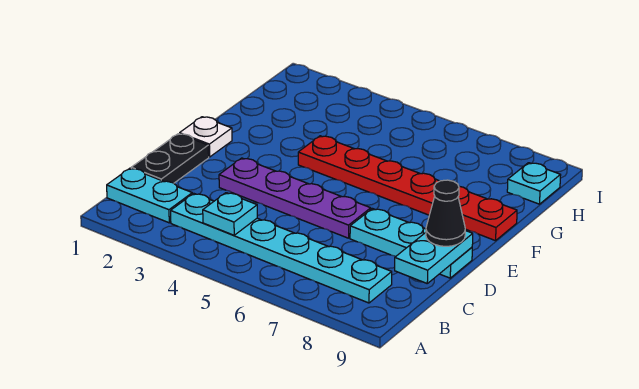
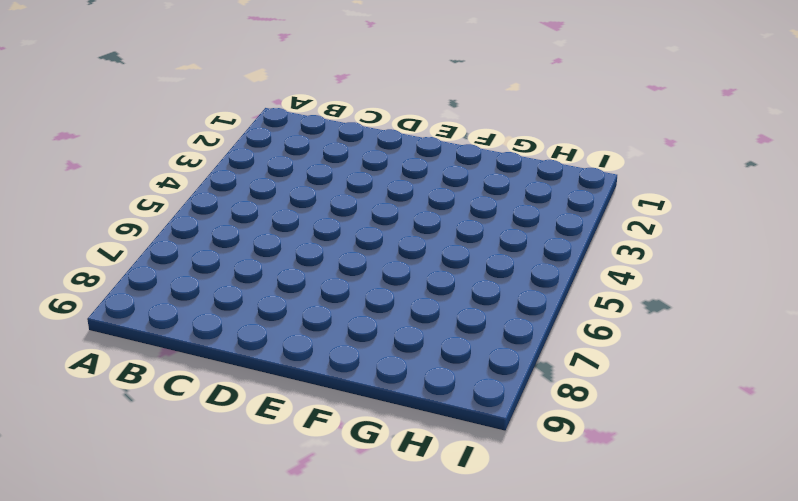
none -> cyan 1x2 plate [107,168,192,223]
none -> cyan 1x6 plate [171,193,392,303]

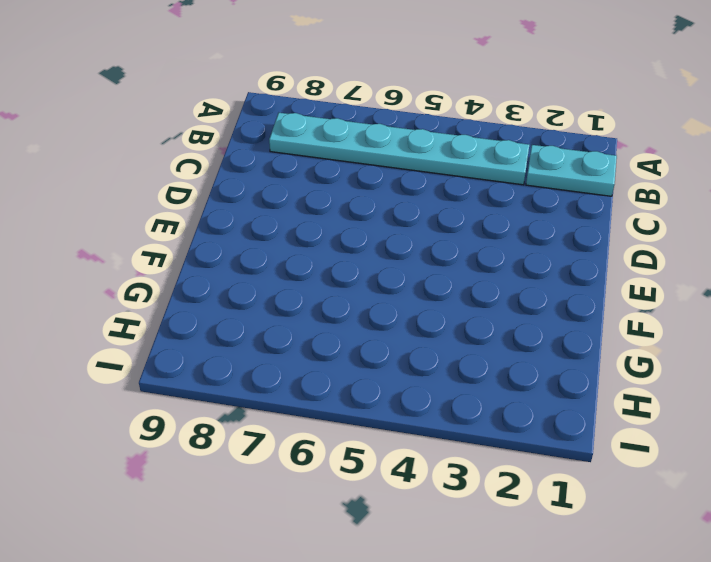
none -> black 1x2 plate [131,134,209,183]
none -> purple 1x4 plate [219,158,371,238]

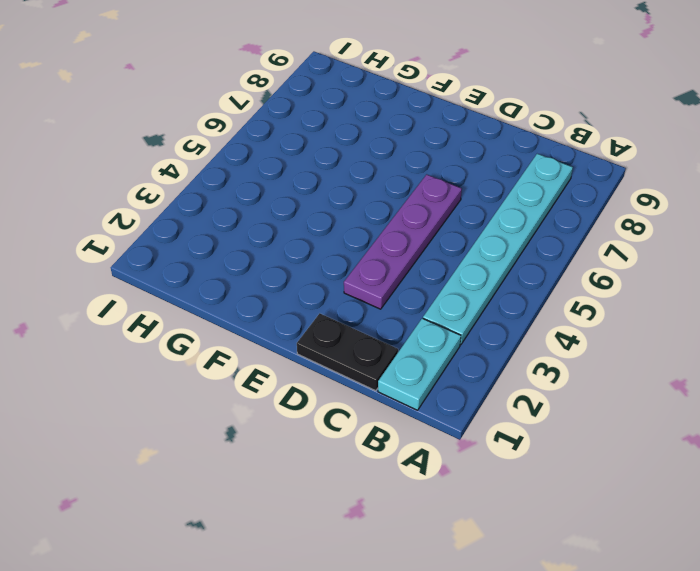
none -> cyan 1x3 plate [350,209,472,278]
none -> white 1x1 plate [180,117,232,157]

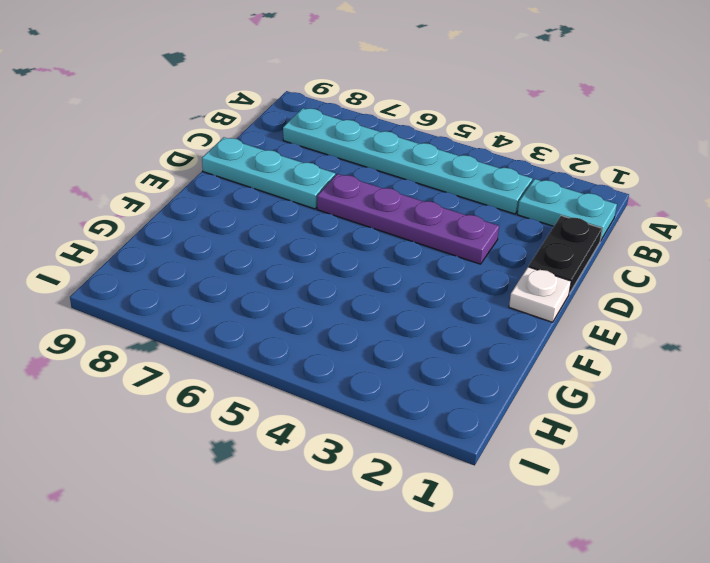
none -> red 1x6 plate [298,136,517,241]
none -> cyan 1x1 plate [507,163,561,204]

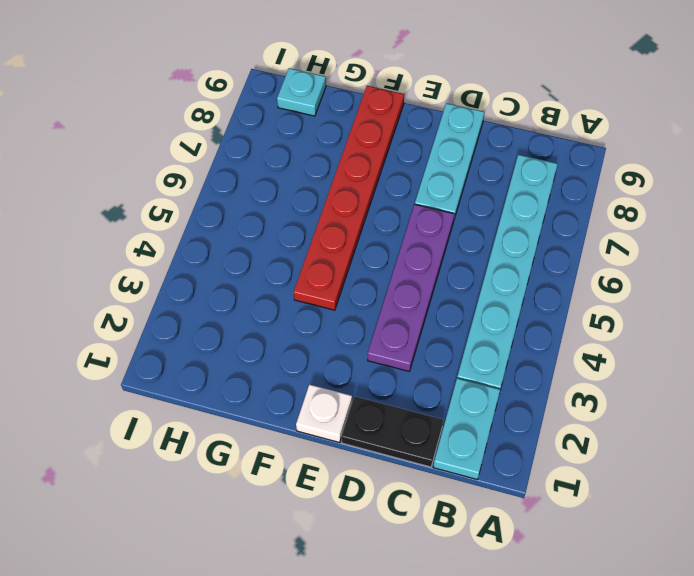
none -> cyan 1x1 plate [203,193,257,235]
none -> cyan 1x2 plate [395,231,473,283]

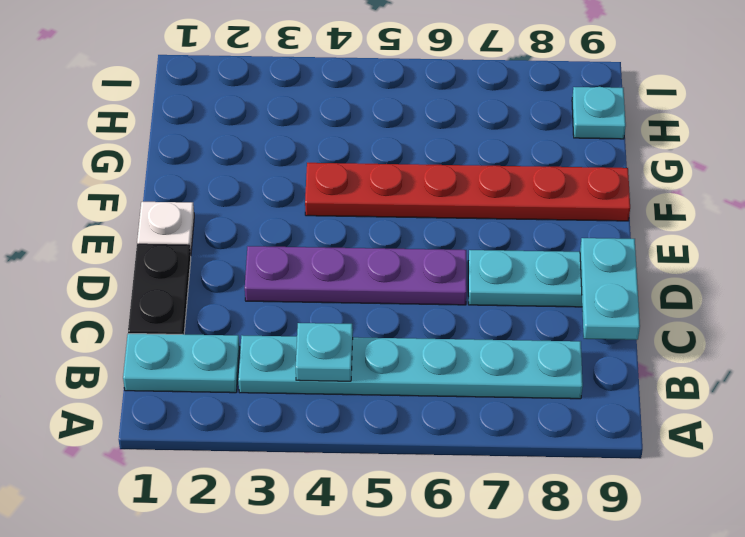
none -> black 1x1 cone [426,180,465,246]

